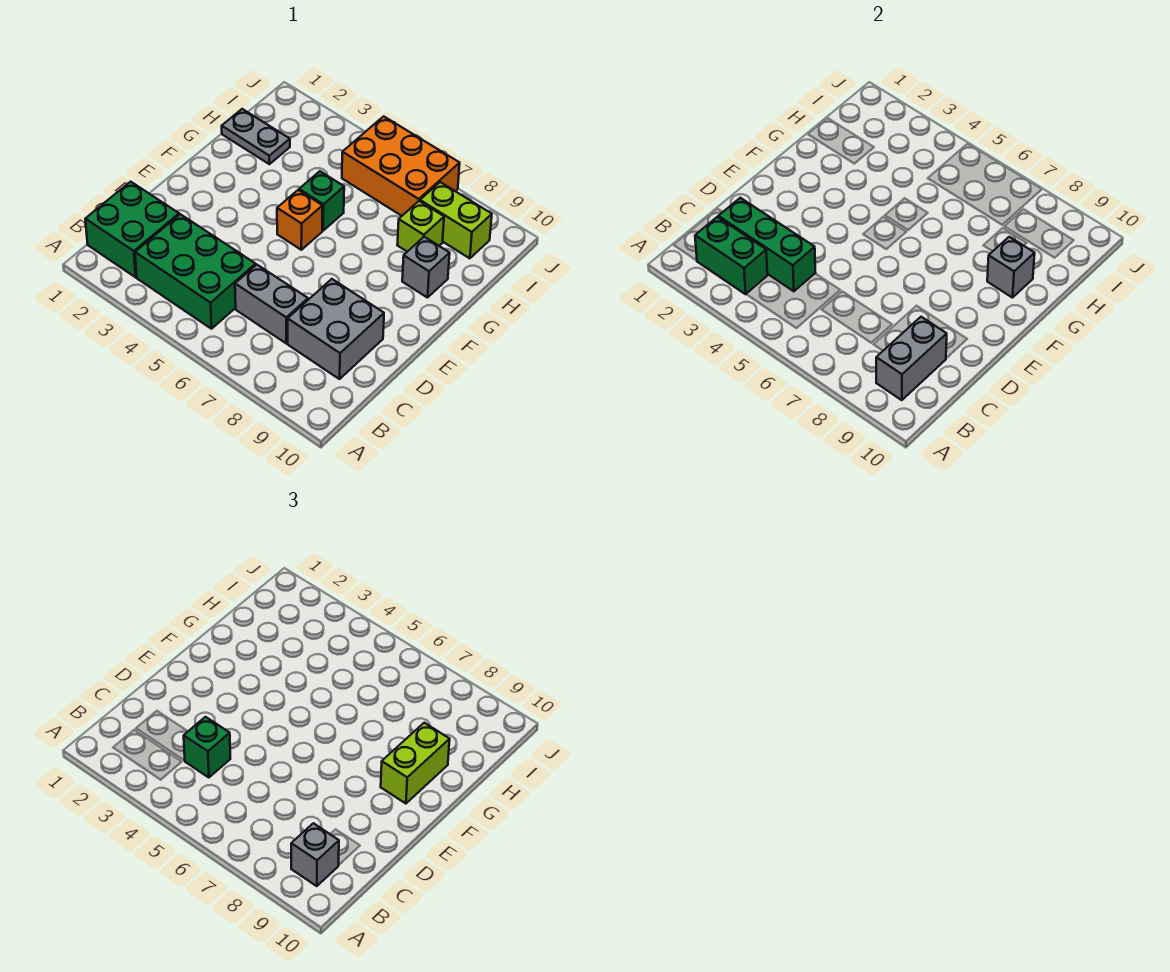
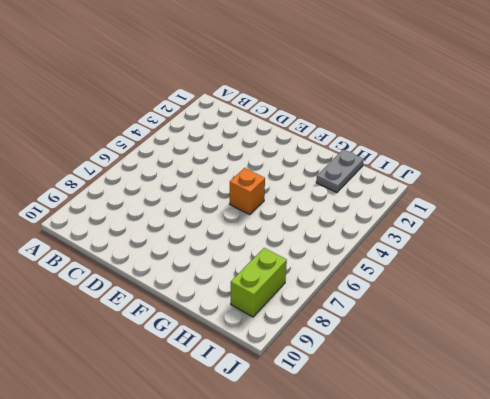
none -> green 2x2 brick [85,182,179,277]
none -> green 2x3 brick [135,214,256,329]
none -> grey 1x2 brick [235,265,308,343]

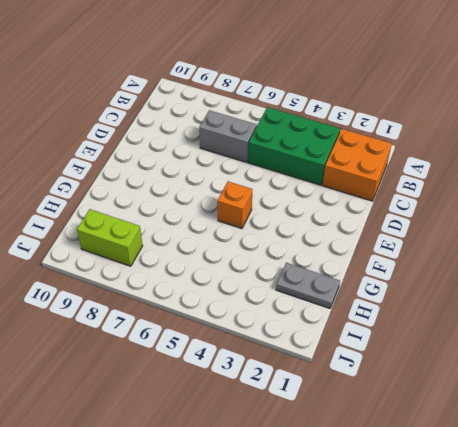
orange 2x2 brick [323,129,392,201] -> green 2x2 brick [85,182,179,277]
none -> grey 2x2 brick [288,279,384,379]
none -> green 1x1 brick [299,171,344,231]
none -> grey 1x1 brick [402,237,450,298]

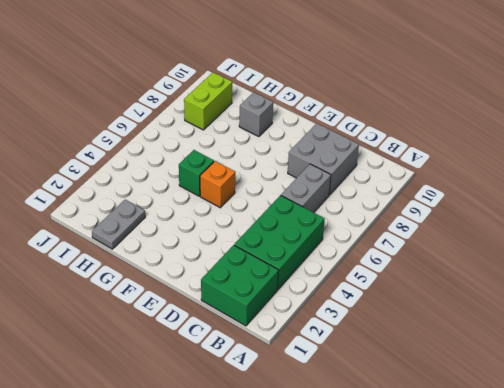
none -> lime 1x1 brick [397,201,444,252]
none -> orange 2x3 brick [342,116,460,216]
none -> green 1x2 brick [695,217,768,294]

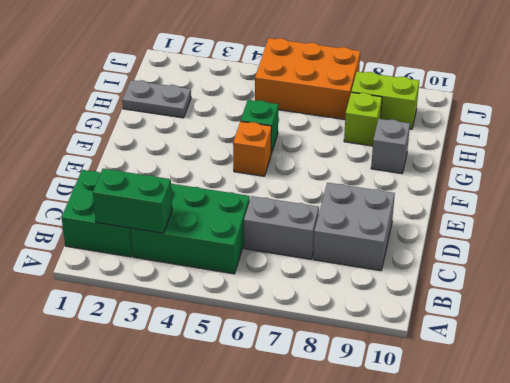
none -> grey 1x2 brick [876,317,947,400]
none -> green 1x3 brick [718,198,815,291]
none -> grey 1x1 brick [987,237,1035,298]

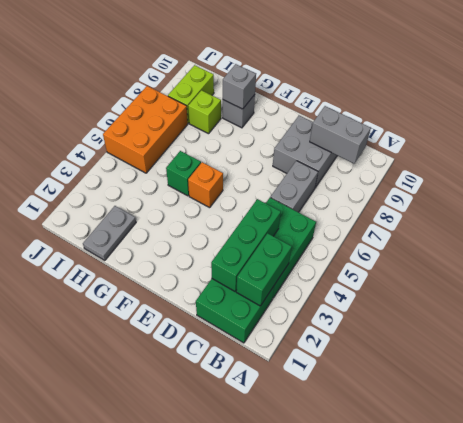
none -> grey 1x1 brick [291,823,339,886]
none -> green 1x1 brick [184,717,230,778]
none -> lime 1x2 brick [381,723,450,804]

